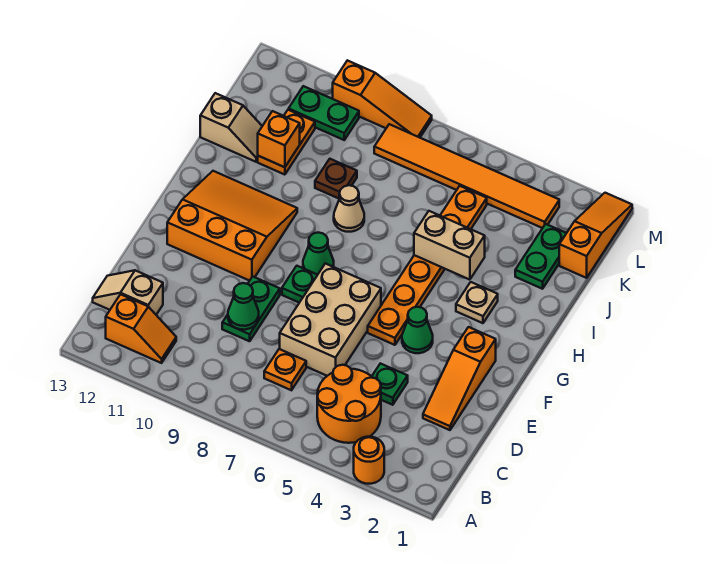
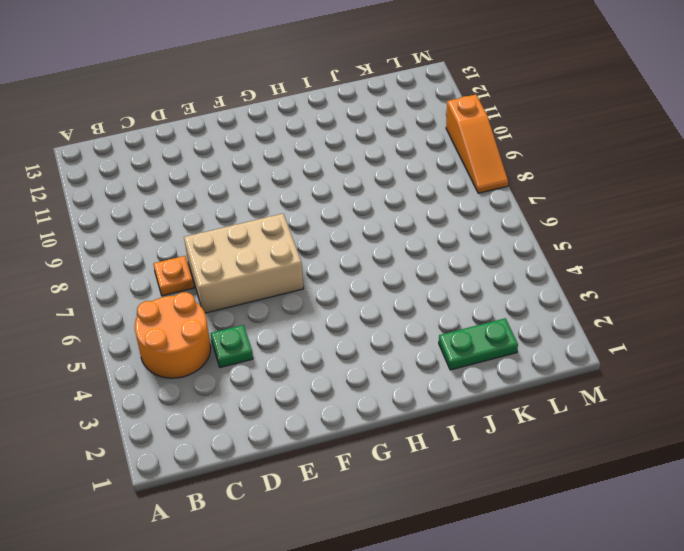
none -> orange 1x1 round brick [354,437,384,484]
none -> orange 1x2 slope [106,294,176,363]
none -> tan 1x2 slope [93,270,163,315]

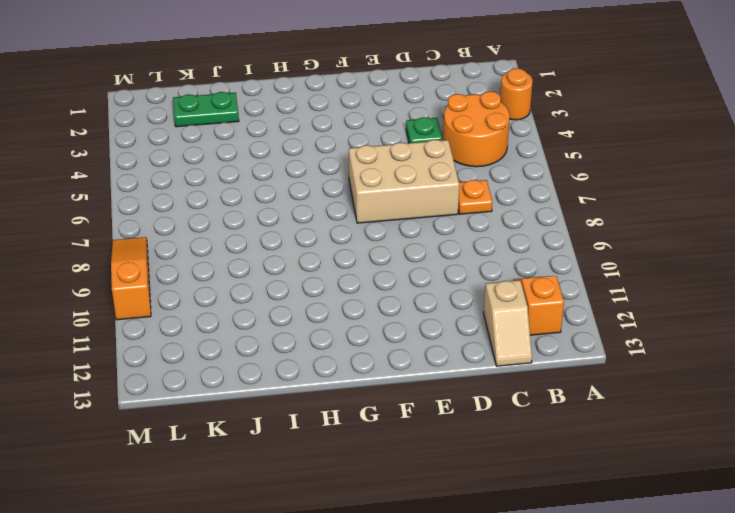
none -> orange 1x3 slope [423,327,496,430]
none -> green 1x2 plate [222,277,280,341]
none -> green 1x1 cone [402,307,433,353]

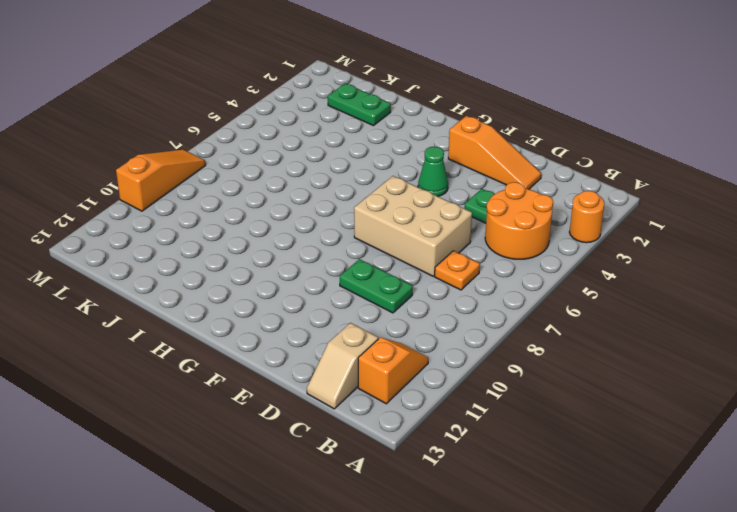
none -> orange 1x6 plate [368,186,487,345]
none -> green 1x1 plate [282,266,317,303]
none -> orange 3x3 slope [167,171,297,281]

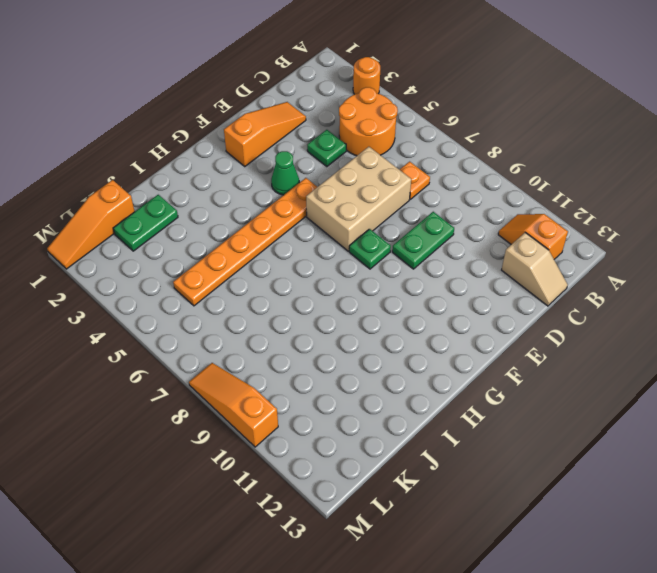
none -> orange 3x3 slope [167,171,297,281]
none -> green 1x1 cone [303,233,334,275]
none -> tan 1x1 plate [456,282,498,323]

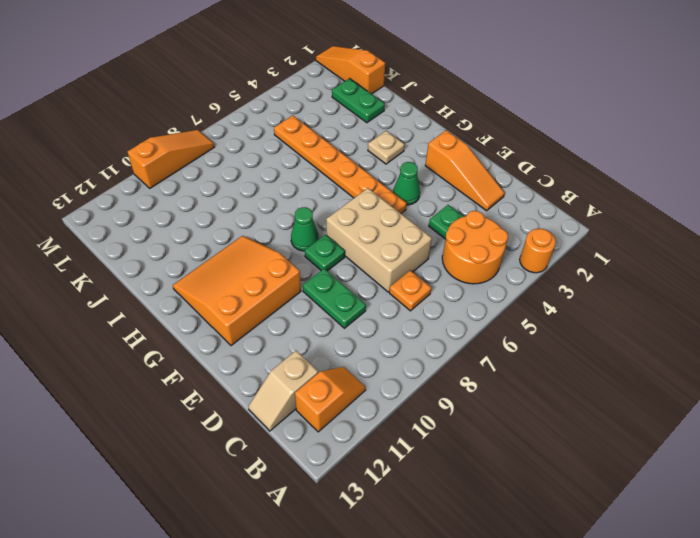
none -> tan 1x1 cone [334,185,364,232]
none -> brown 1x1 plate [315,159,357,199]
none -> orange 1x2 plate [258,110,315,175]

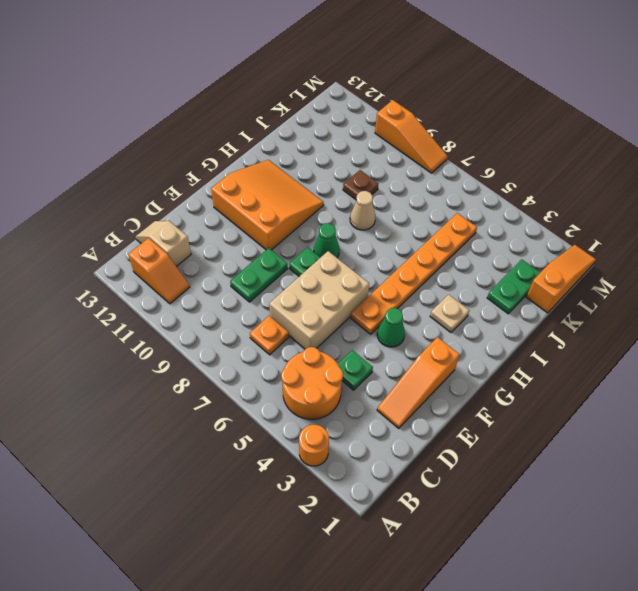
none -> orange 1x2 plate [258,110,315,175]
none -> tan 1x2 slope [200,93,262,162]
none -> orange 1x6 tile [374,124,559,228]

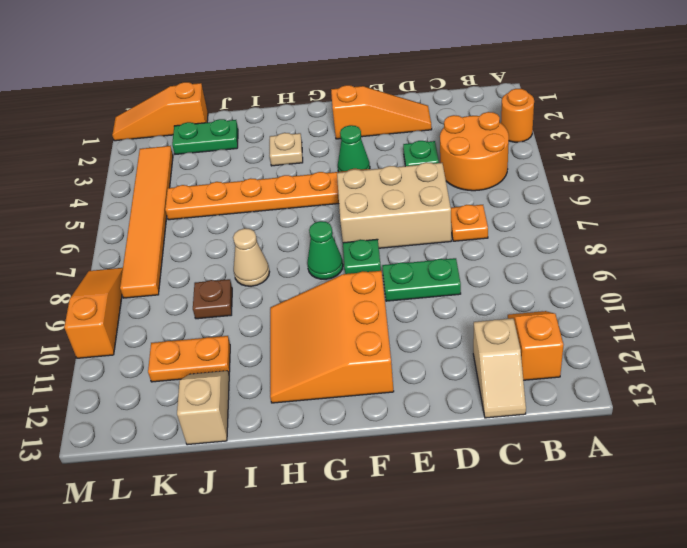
none -> green 1x2 plate [289,86,359,140]
none -> green 1x1 cone [228,283,259,330]
none -> tan 1x2 brick [414,211,485,280]

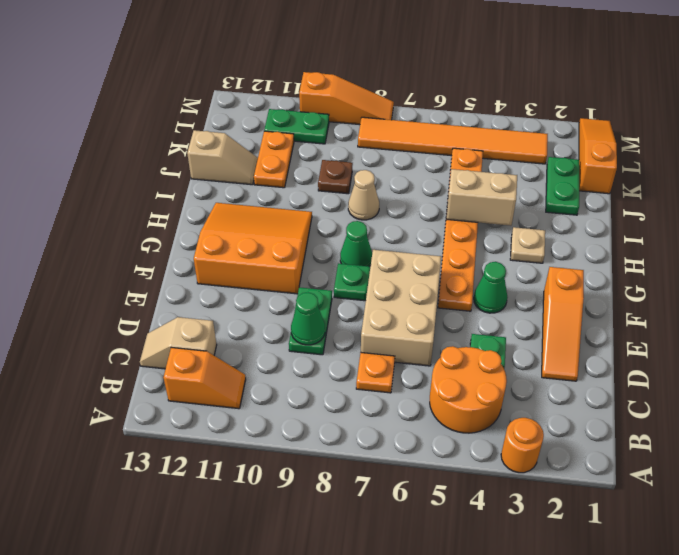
none -> orange 1x1 brick [258,111,300,167]

